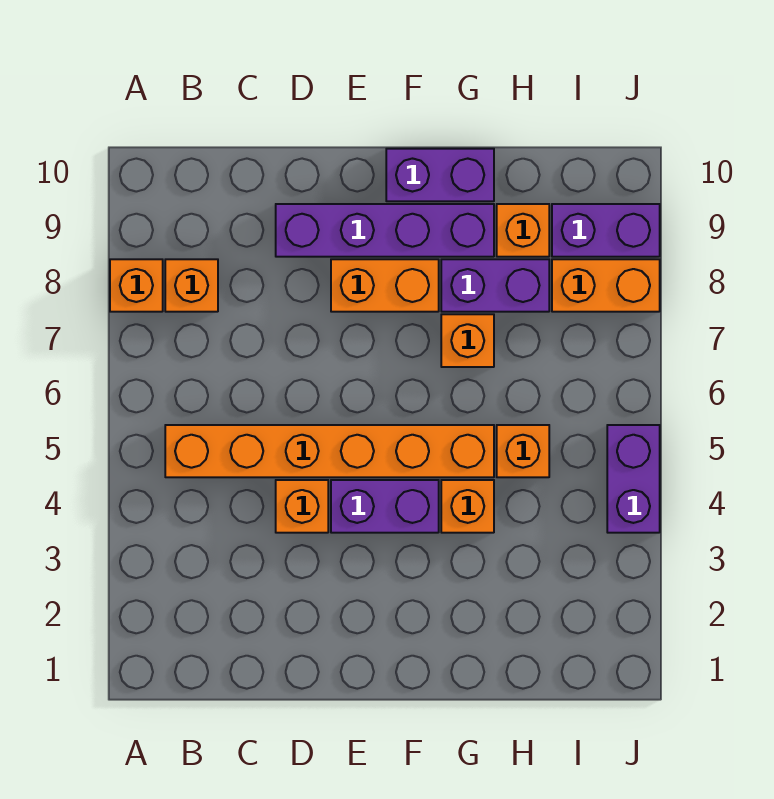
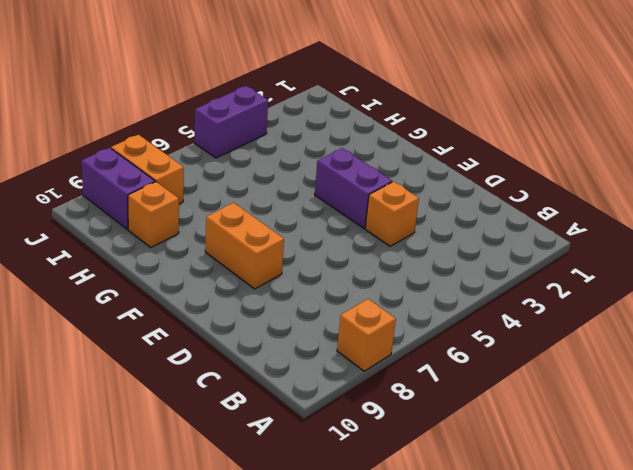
none -> orange 1x6 brick [165,425,494,477]
none -> orange 1x1 brick [165,259,218,312]
none -> purple 1x4 brick [276,204,494,257]

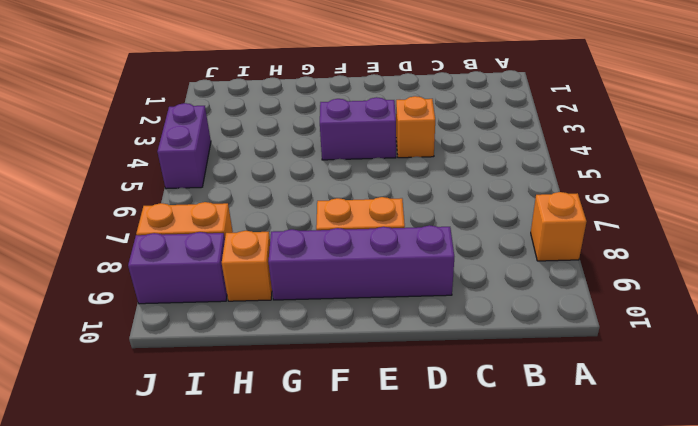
none -> orange 1x6 brick [165,425,494,477]
none -> orange 1x1 brick [165,259,218,312]
none -> purple 1x2 brick [386,149,494,201]

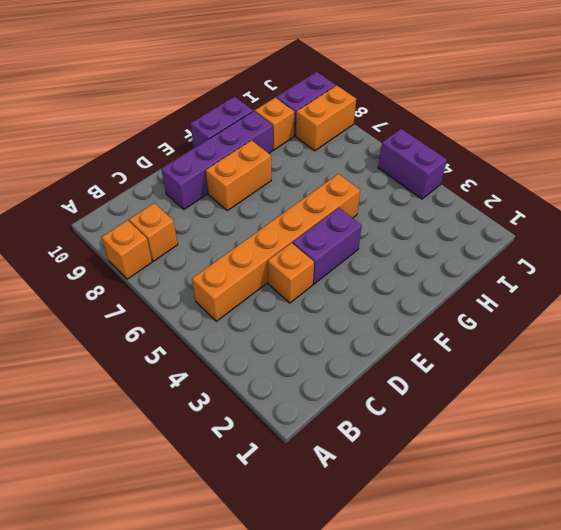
none -> orange 1x1 brick [441,480,494,533]
none -> orange 1x1 brick [441,314,494,367]
none -> purple 1x2 brick [441,259,549,312]

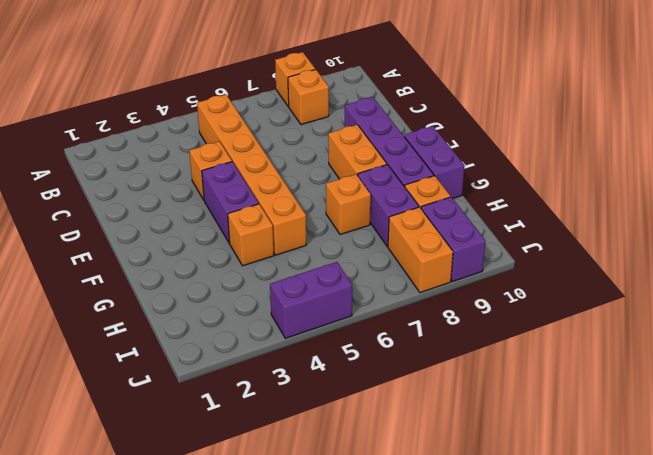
none -> orange 1x1 brick [497,425,549,477]

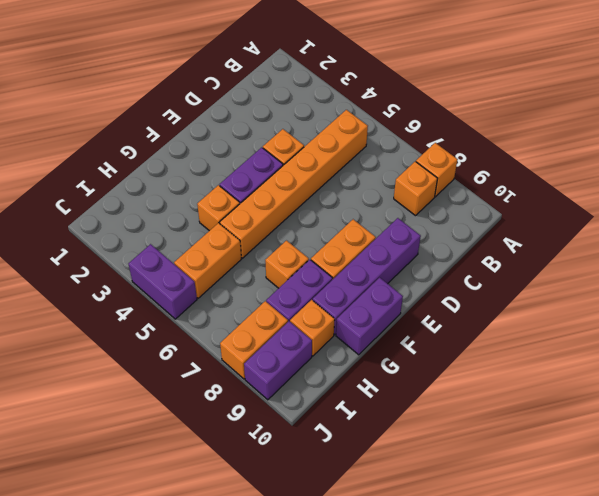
orange 1x2 brick [174,223,241,298] -> orange 1x1 brick [497,425,549,477]

